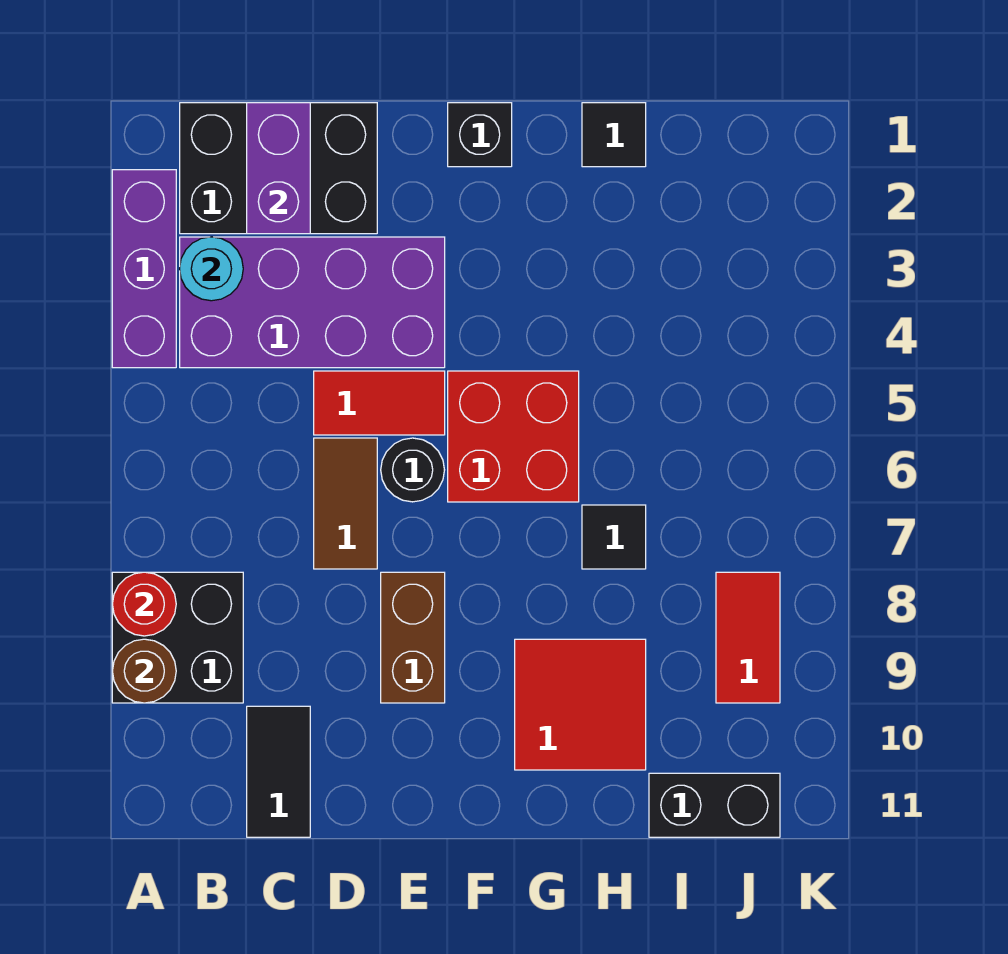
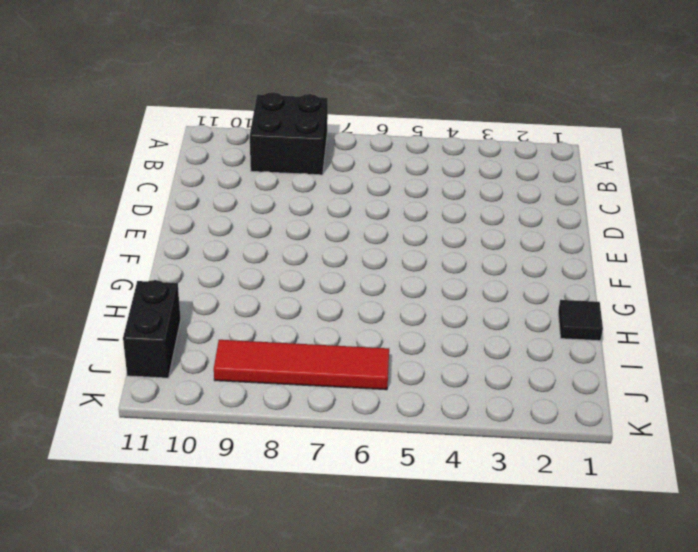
red 1x4 tile [214,340,389,390] -> red 1x2 tile [716,572,780,703]
none -> purple 1x3 brick [112,170,176,368]
none -> black 2x3 brick [180,103,377,234]
none -> purple 2x4 brick [180,237,445,368]

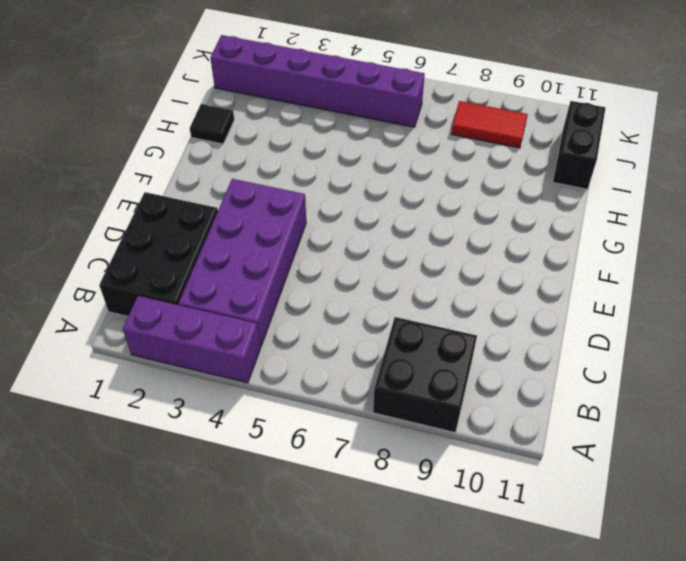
purple 1x6 brick [210,35,425,127] -> none
none -> black 1x2 tile [247,706,310,837]
none -> red 1x2 tile [314,371,445,435]
none -> brown 1x2 tile [314,438,377,569]

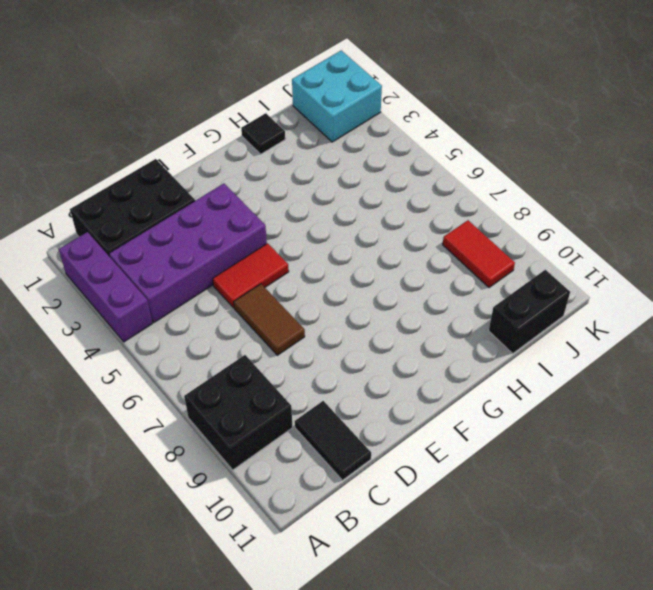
cyan 2x2 brick [292,50,382,142] -> none
none -> black 1x1 round brick [381,438,444,502]
none -> brown 1x2 brick [381,572,445,703]
none -> black 1x1 brick [448,103,512,167]

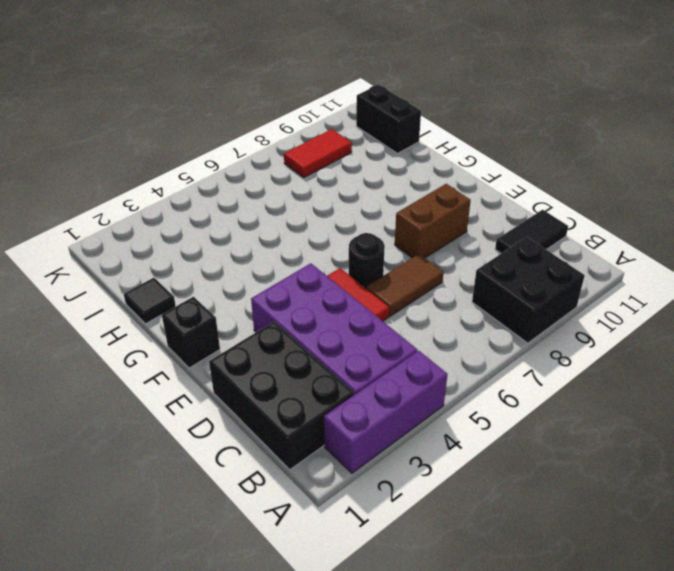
none -> red 2x2 brick [448,371,579,502]
none -> red 2x2 tile [515,639,646,770]
none -> black 1x1 tile [582,505,646,569]

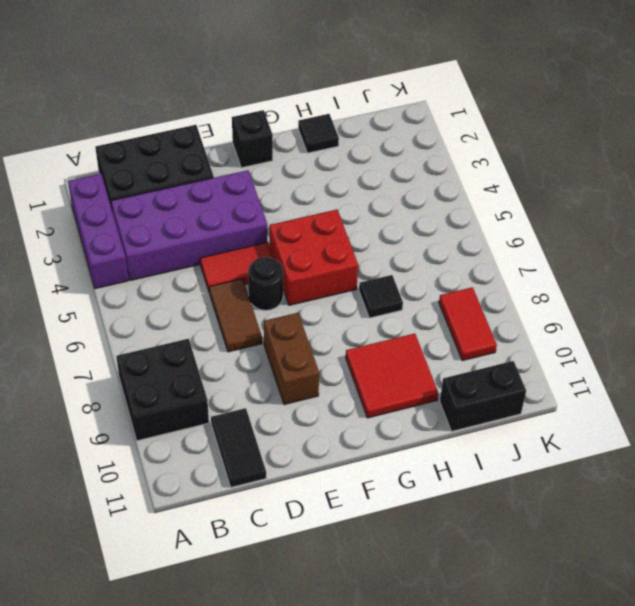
none -> red 1x1 round brick [112,572,176,636]
none -> brown 1x1 round brick [112,639,176,703]
none -> cyan 1x1 round brick [180,237,243,301]

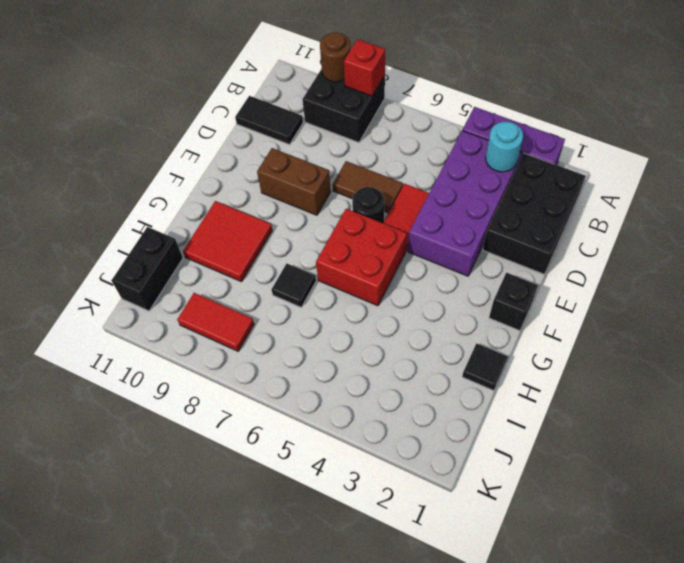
red 1x1 brick [344,39,385,96] -> red 1x1 round brick [112,572,176,636]
none -> purple 1x2 brick [247,103,310,234]

